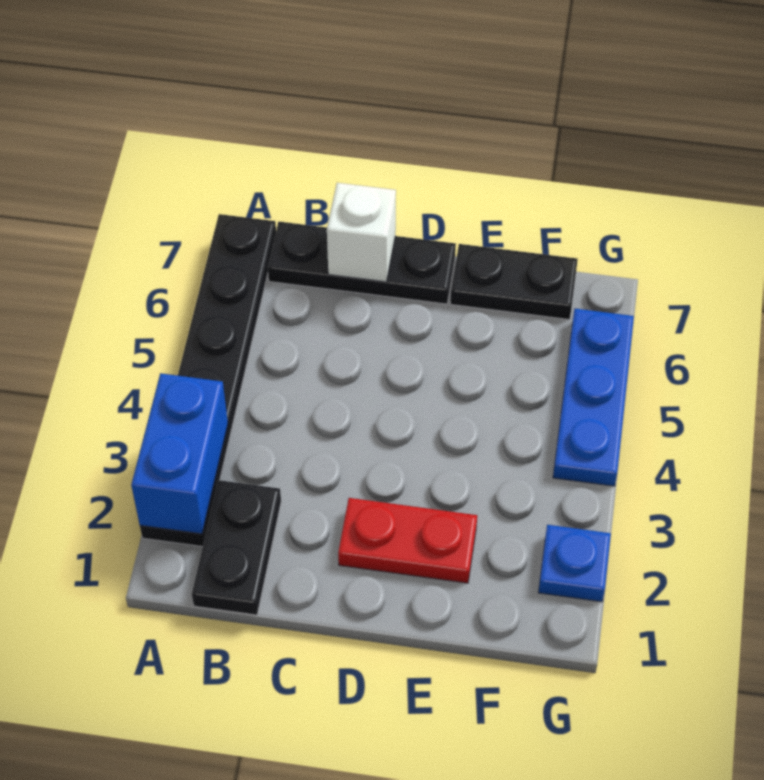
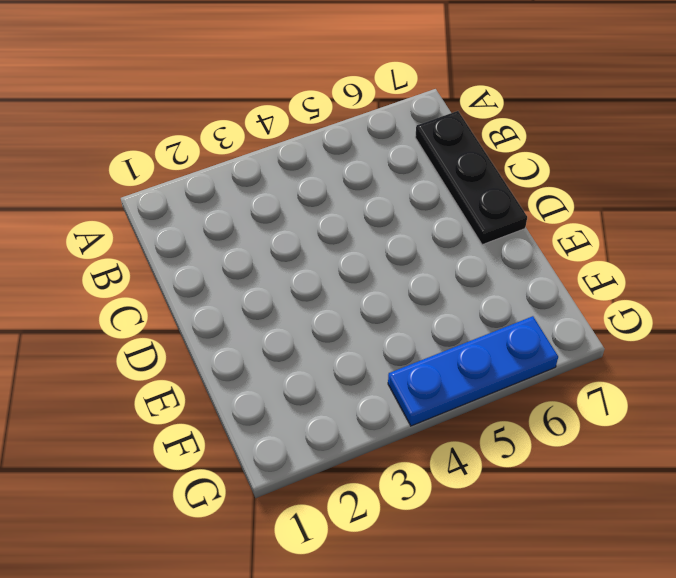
none -> black 1x6 plate [140,214,276,547]
none -> black 1x2 plate [192,480,281,615]

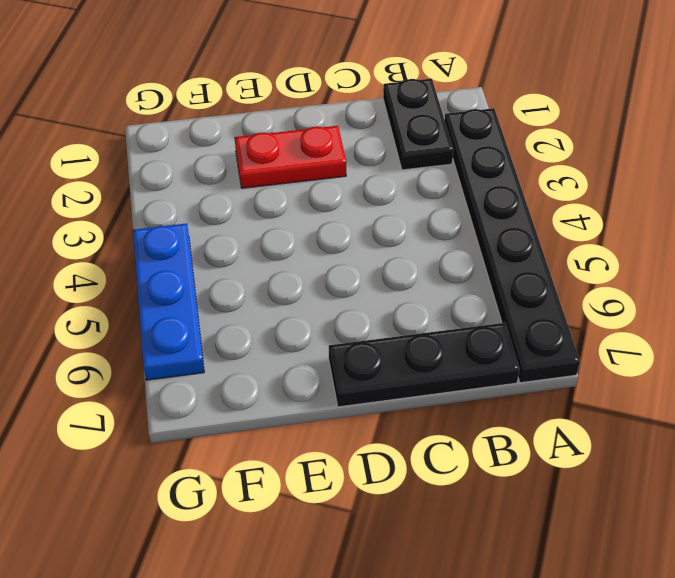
none -> black 1x2 plate [450,244,578,320]
none -> blue 1x1 plate [538,525,611,602]

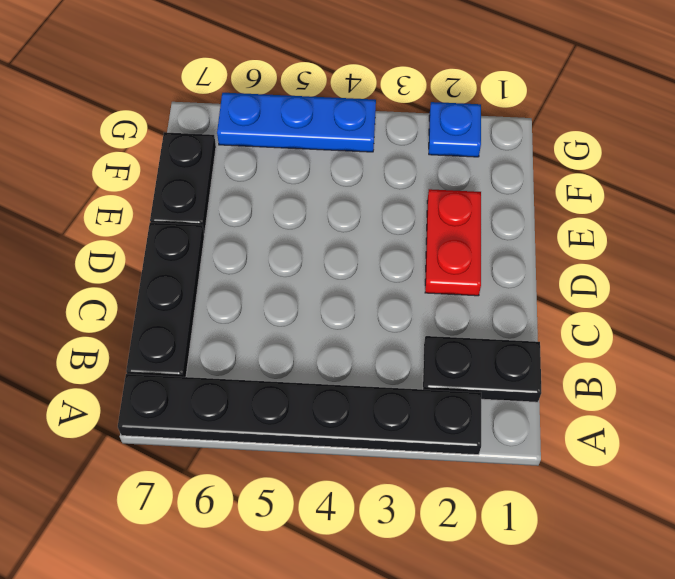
none -> blue 1x2 brick [131,373,228,534]
none -> white 1x1 brick [327,183,396,282]

